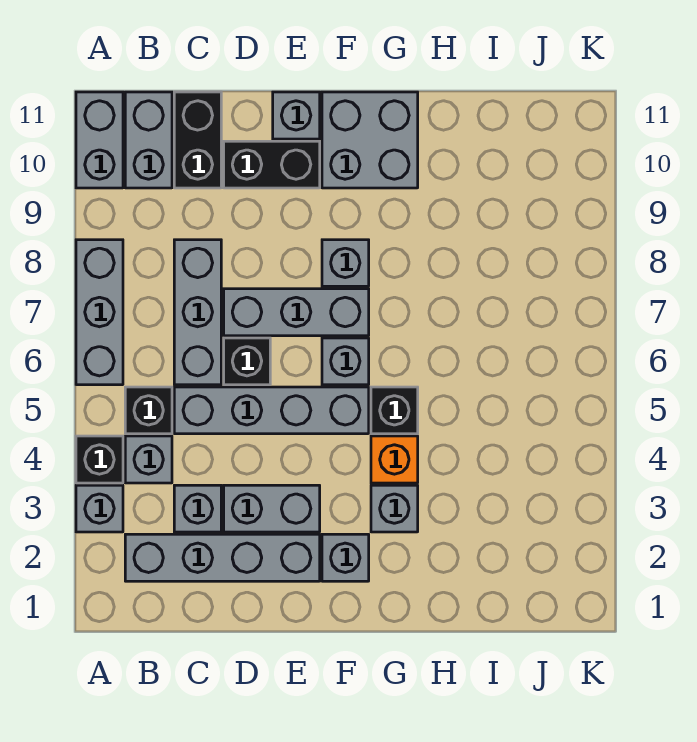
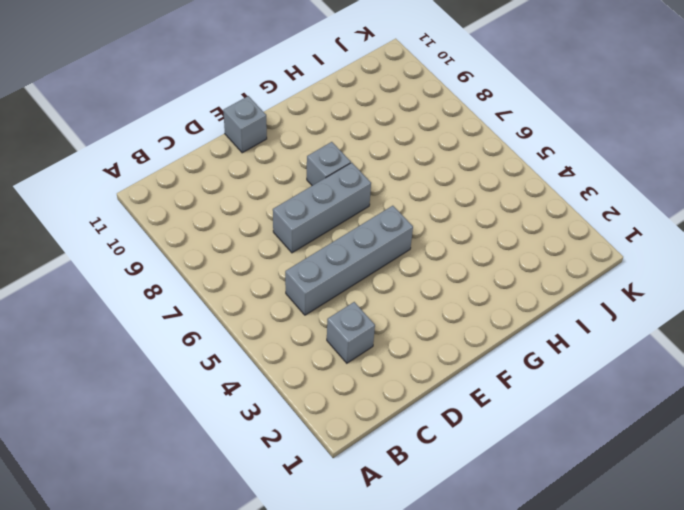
none -> grey 1x1 brick [76,485,123,532]
none -> black 1x1 brick [76,436,123,483]
none -> grey 1x3 brick [76,240,123,385]

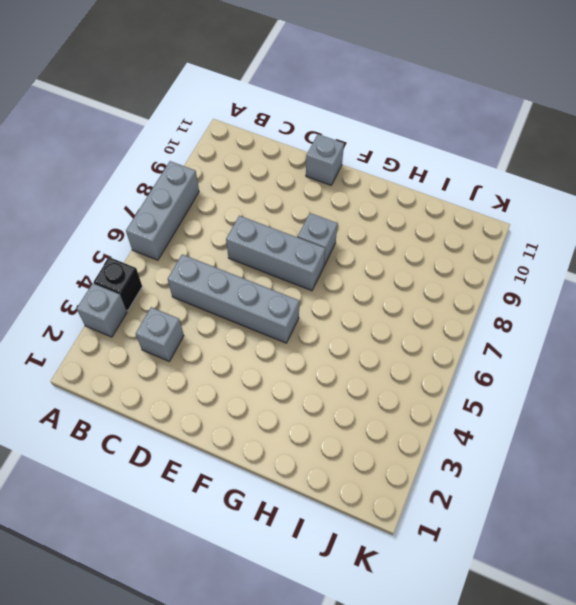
none -> grey 1x2 brick [76,92,123,188]
none -> grey 1x4 brick [125,534,320,581]
none -> grey 1x1 brick [125,436,172,483]

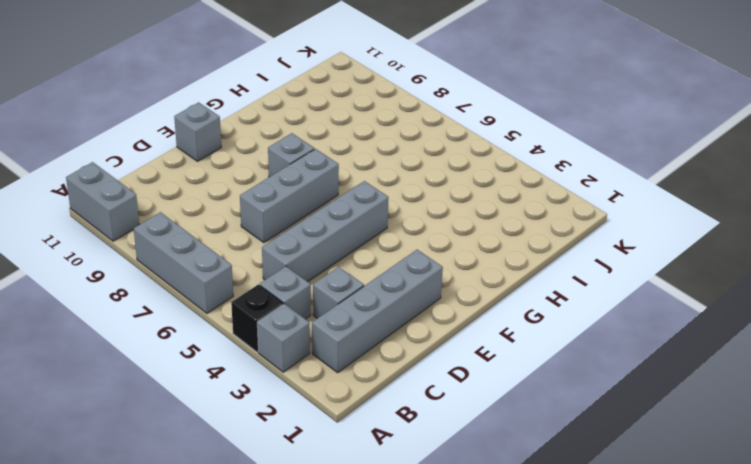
none -> black 1x1 brick [125,387,172,434]
none -> grey 1x2 brick [125,92,172,188]
none -> grey 1x3 brick [174,240,221,385]

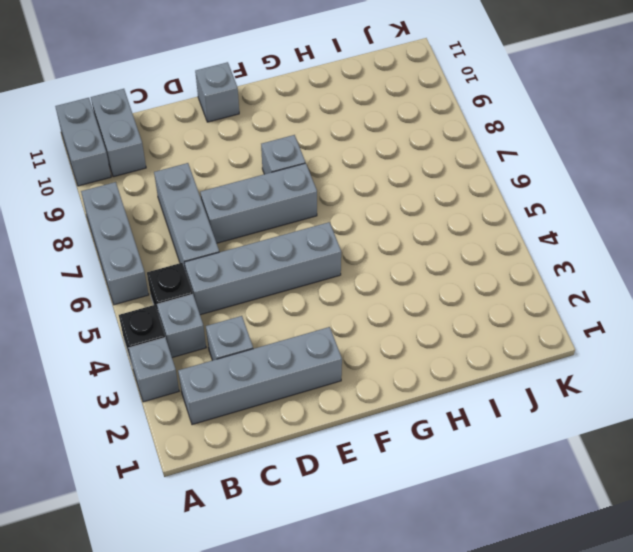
none -> black 1x2 brick [174,92,221,188]
none -> grey 1x2 brick [224,485,320,532]
none -> black 1x1 brick [224,338,270,385]

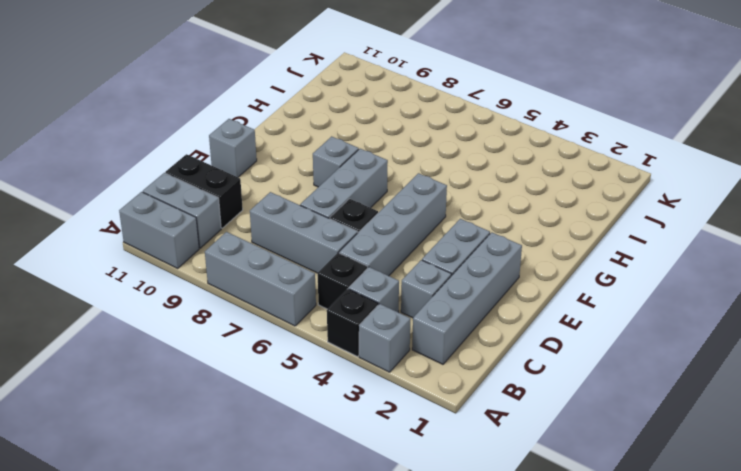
none -> black 1x2 brick [224,141,320,188]
none -> grey 1x1 brick [322,534,369,581]
none -> grey 1x1 brick [322,338,369,385]

